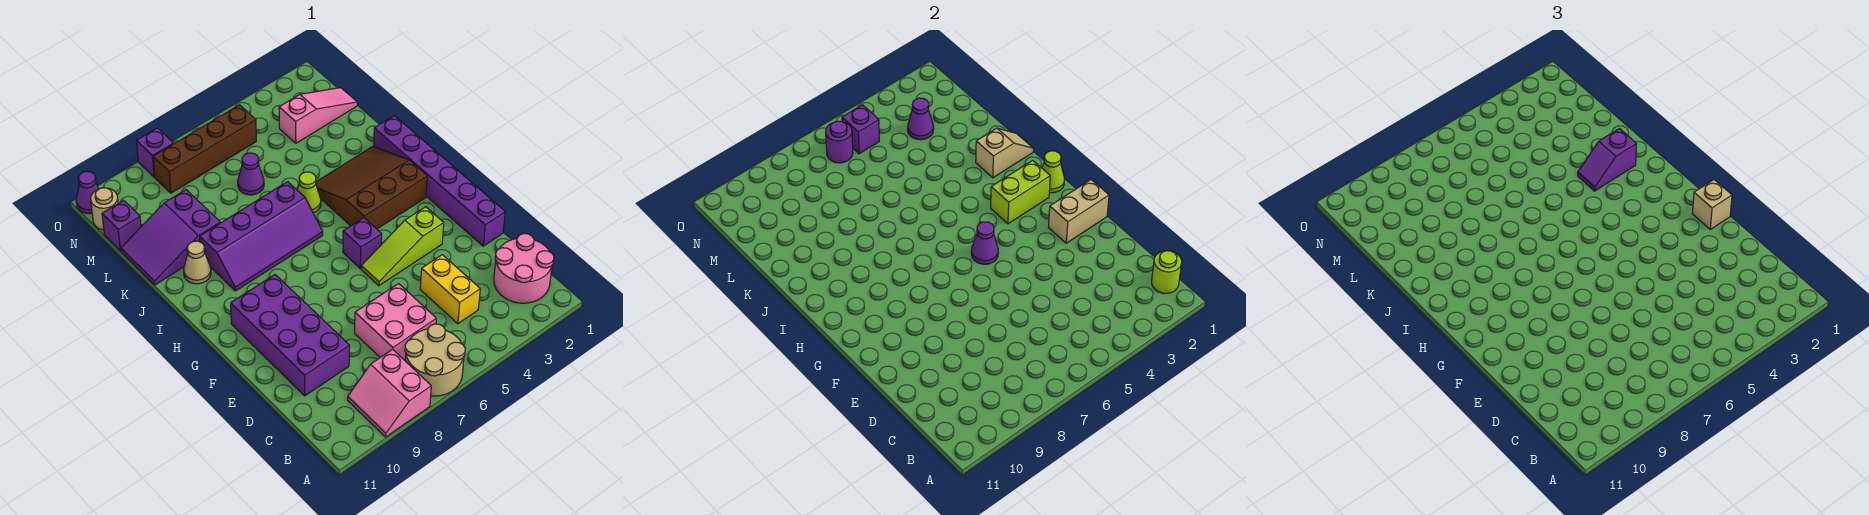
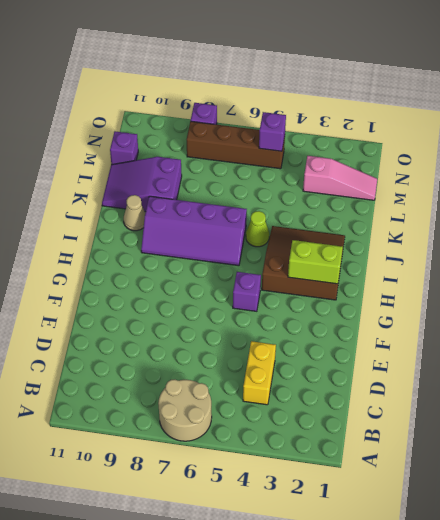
none -> pink 2x2 slope [348,349,431,437]
none -> pink 2x2 round brick [494,234,554,303]
none -> pink 2x2 brick [355,284,436,360]
none -> purple 2x4 brick [231,275,350,396]

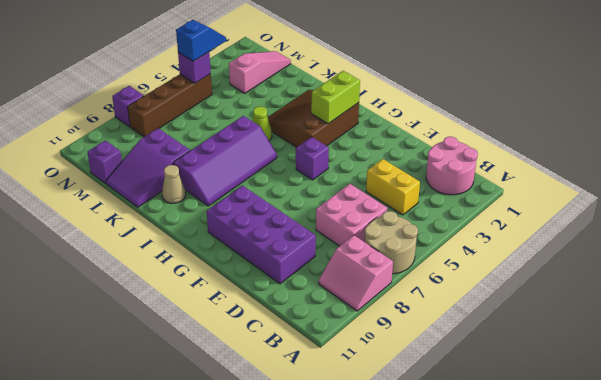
blue 1x2 slope [176,20,226,61] -> none
none -> purple 1x6 brick [374,116,505,246]
none -> lime 1x3 slope [361,207,444,286]
none -> purple 1x1 cone [238,153,264,195]
none -> tan 1x1 round brick [91,188,118,230]

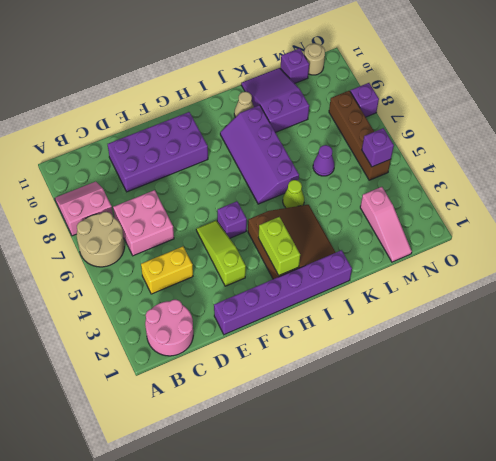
none -> purple 1x1 cone [76,171,99,214]
none -> lime 1x1 round brick [1152,251,1182,293]
none -> tan 1x2 brick [1048,180,1109,243]
none -> purple 1x1 cone [971,222,998,264]

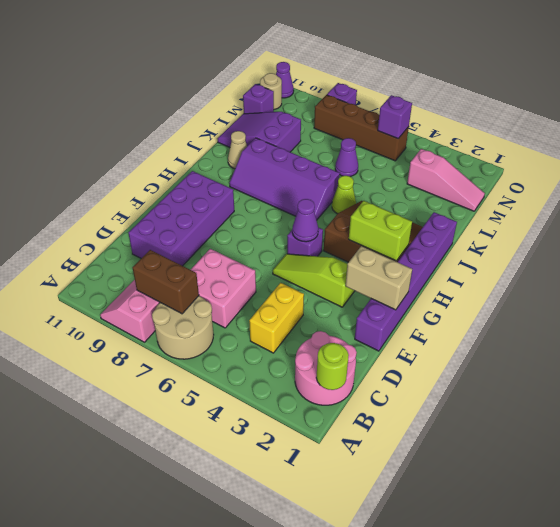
brown 1x2 brick [133,250,199,314] -> none
none -> lime 1x1 cone [1042,151,1065,193]
none -> tan 1x2 slope [976,128,1034,178]
none -> purple 1x1 cone [908,98,934,140]
none -> purple 1x1 round brick [826,121,853,163]

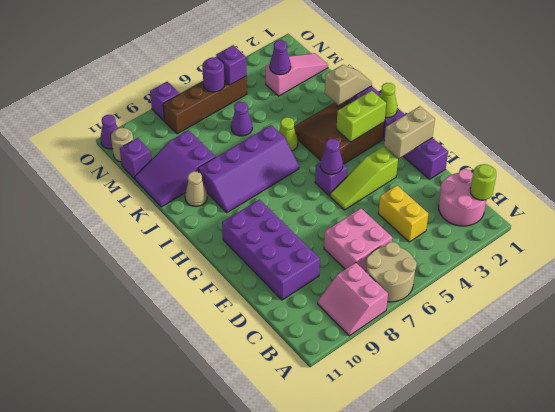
none -> tan 1x1 brick [1692,180,1732,229]
none -> purple 1x2 slope [1578,129,1636,191]

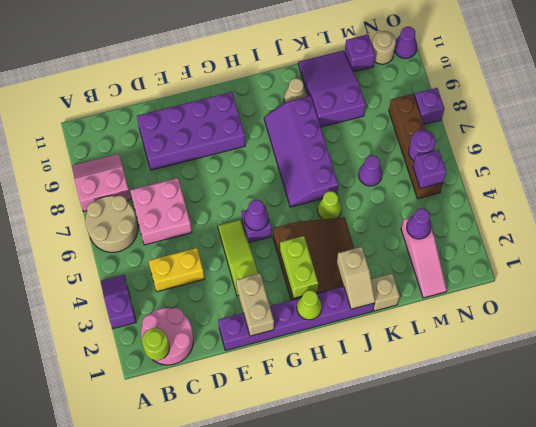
purple 1x2 slope [101,275,136,329] -> purple 1x2 slope moved to [1578,129,1636,191]
tan 1x1 brick [371,274,400,311] -> tan 1x1 brick moved to [1692,180,1732,229]

